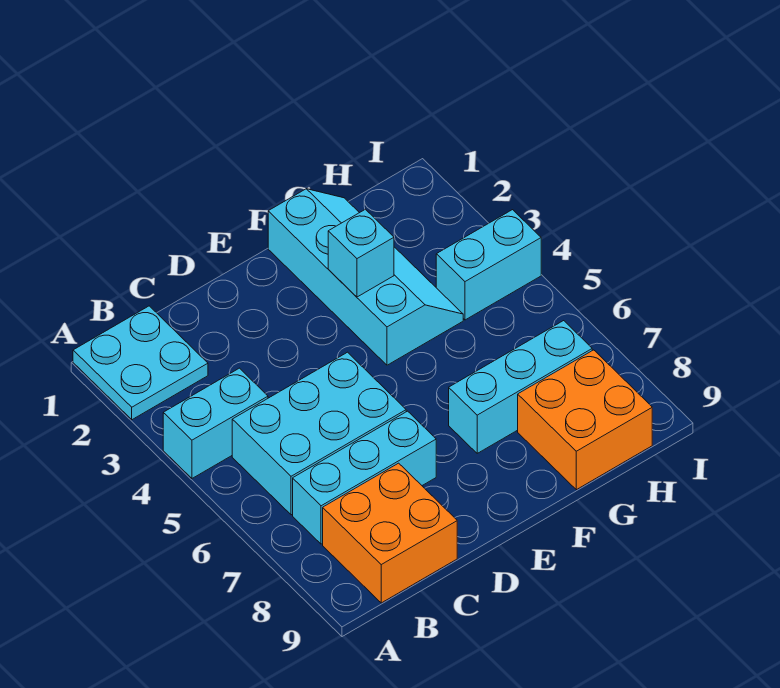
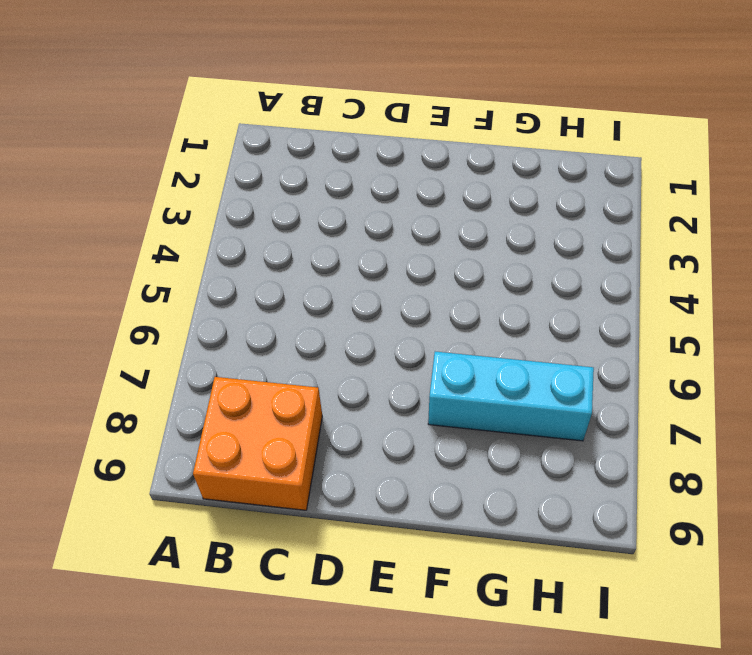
none -> cyan 2x2 plate [73,306,208,420]
none -> cyan 1x2 brick [163,368,268,478]

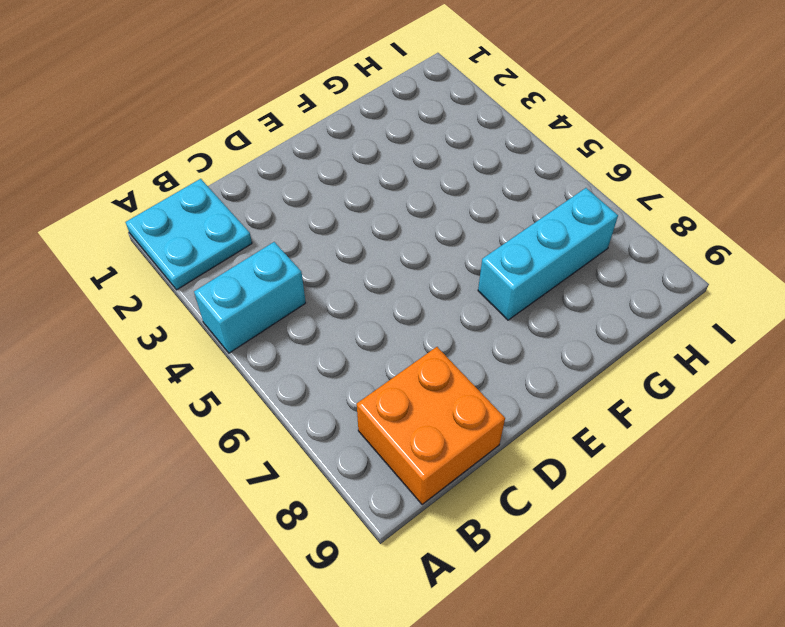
none -> cyan 2x3 brick [232,352,406,515]
none -> cyan 1x3 brick [293,411,436,544]

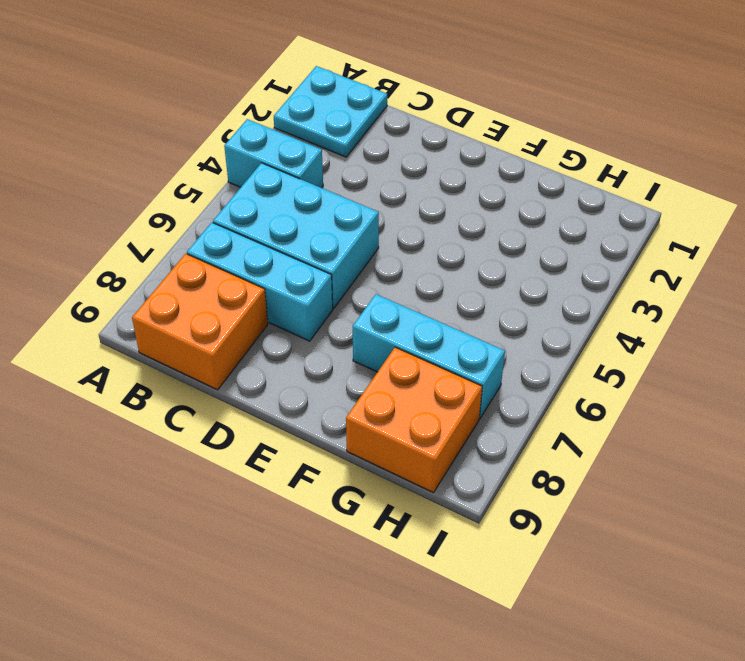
none -> cyan 2x4 slope [268,189,463,365]
none -> cyan 1x2 brick [436,210,541,320]

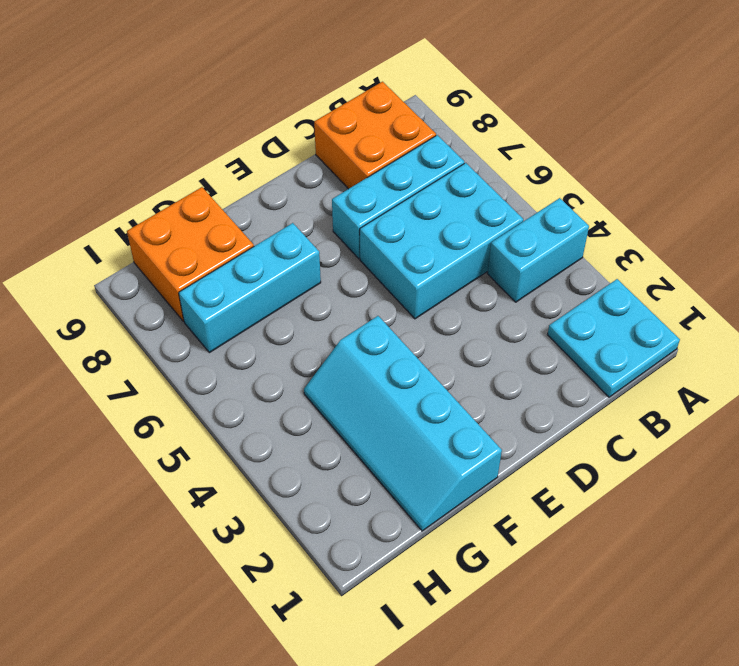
none -> cyan 1x2 brick [436,210,541,320]
none -> cyan 1x1 brick [328,209,394,297]

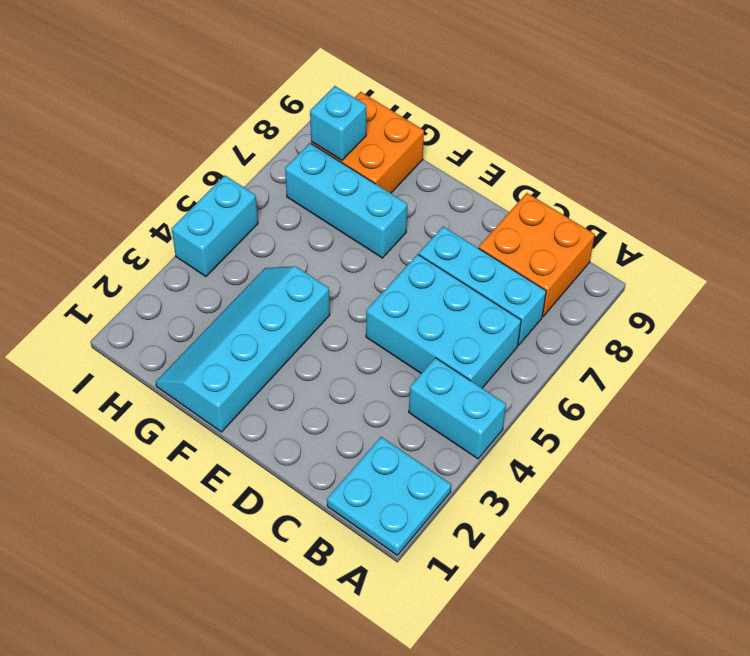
cyan 1x1 brick [310,86,366,160] -> cyan 1x1 brick moved to [328,209,394,297]
cyan 1x2 brick [172,176,258,277] -> cyan 1x2 brick turned to [436,210,541,320]

